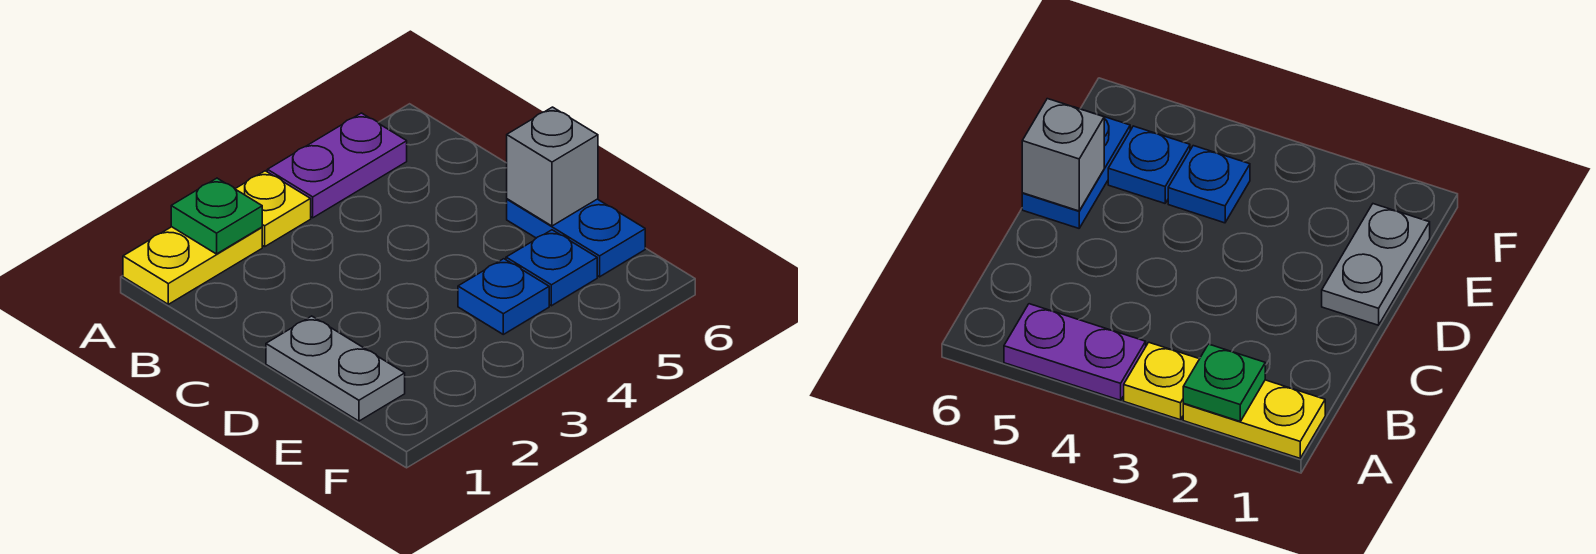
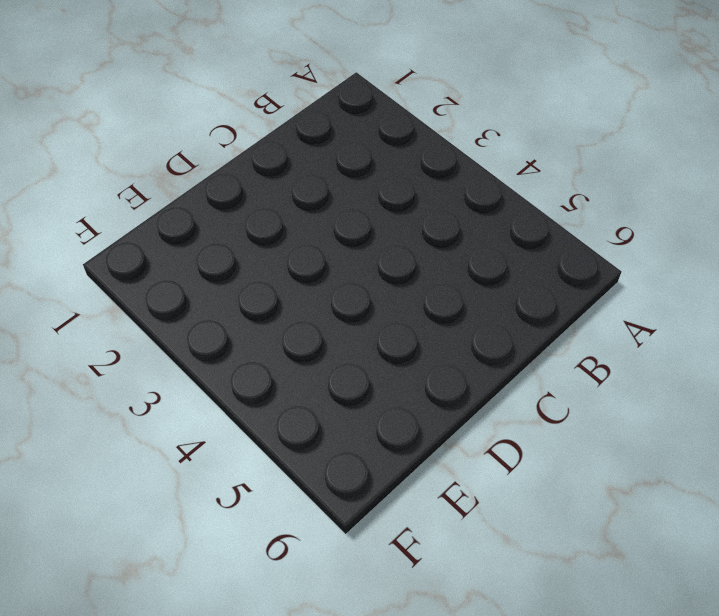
none -> yellow 1x2 plate [123,227,262,304]
none -> yellow 1x1 plate [236,171,311,247]

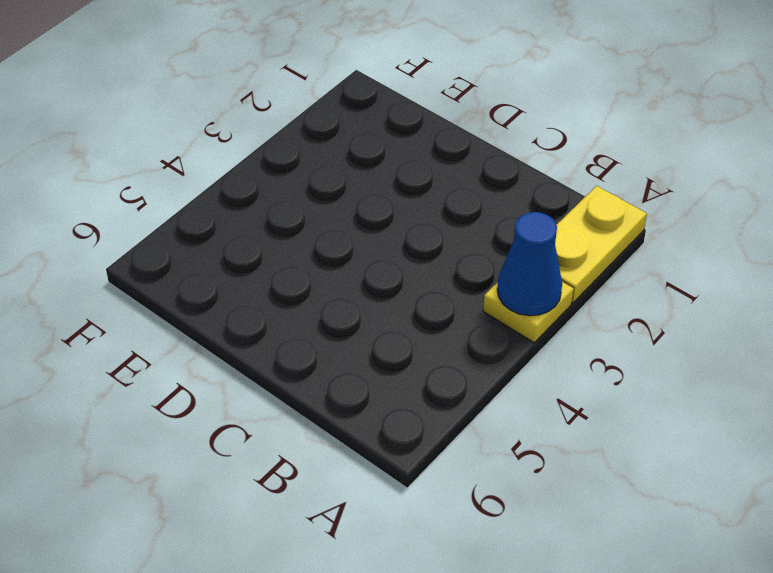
blue 1x1 cone [497,212,562,316] -> none
none -> purple 1x2 plate [267,113,407,218]
none -> grey 1x2 plate [266,316,405,421]

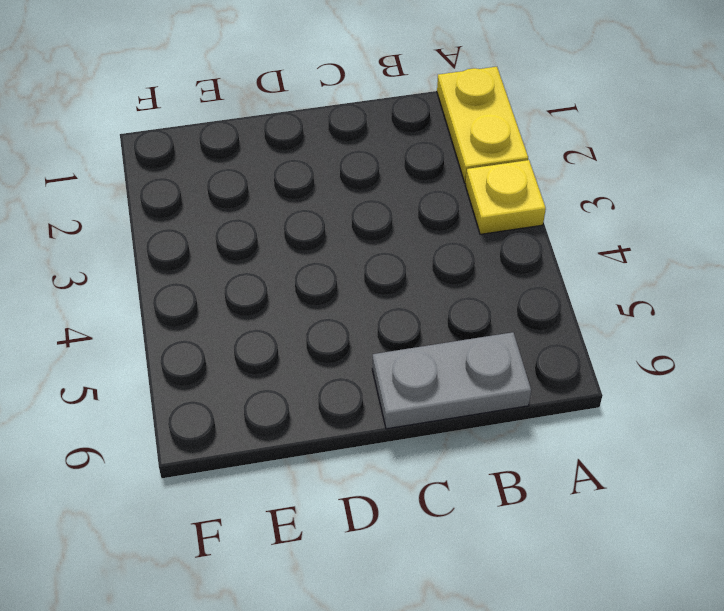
grey 1x2 plate [372,332,531,429] -> grey 1x2 plate moved to [266,316,405,421]
none -> purple 1x2 plate [267,113,407,218]
none -> blue 1x2 plate [507,199,645,277]

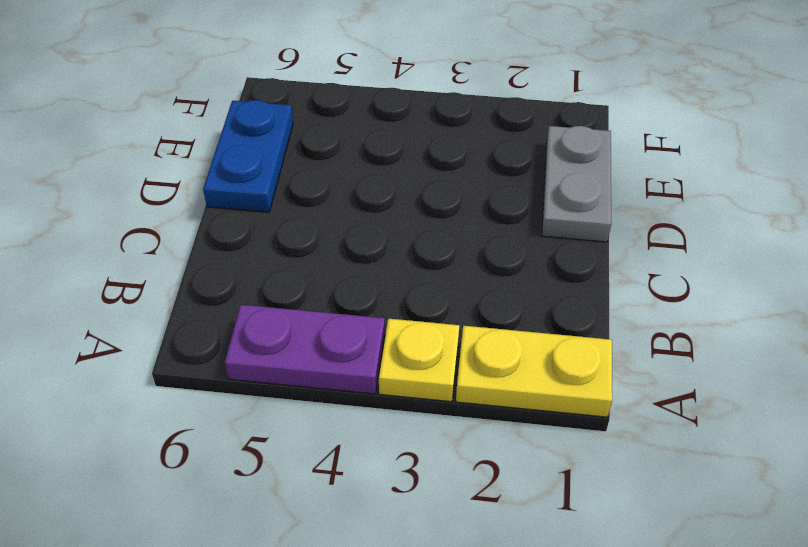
none -> blue 1x1 plate [458,259,549,334]
none -> blue 1x1 plate [506,230,597,306]

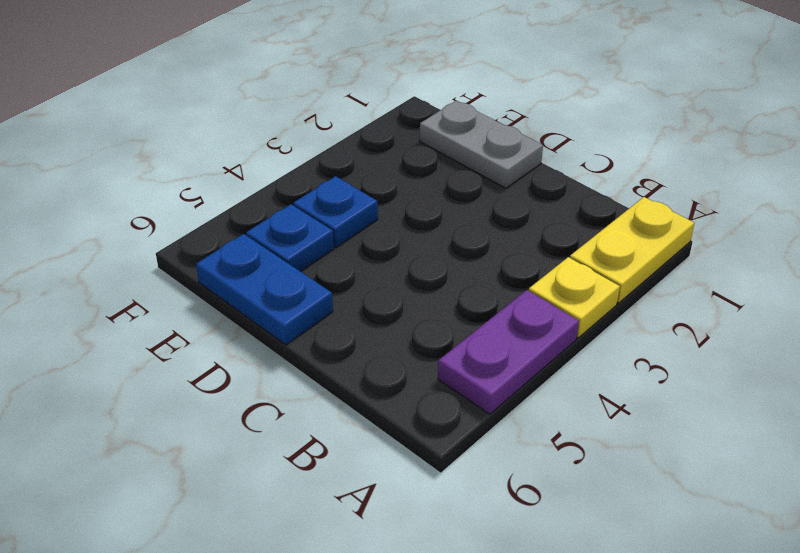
none -> green 1x1 plate [171,178,262,254]
none -> grey 1x1 brick [507,107,598,226]

